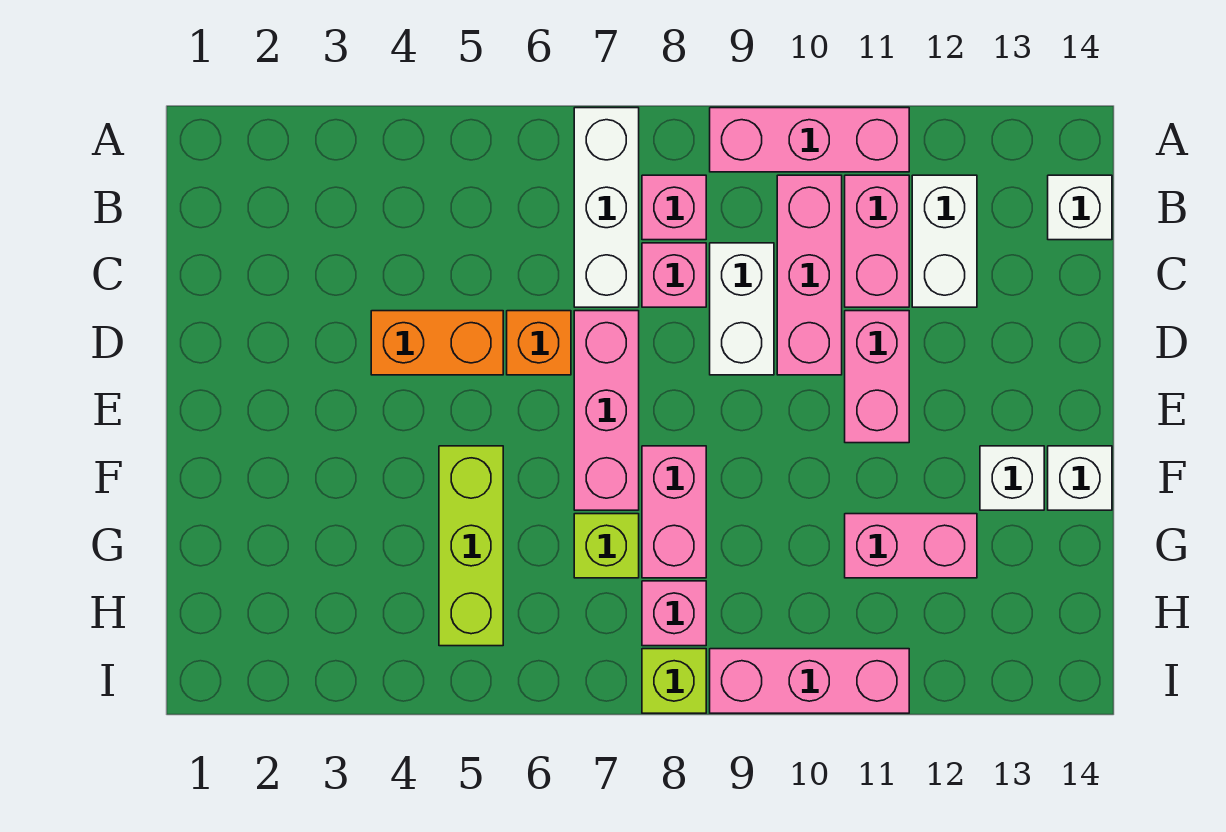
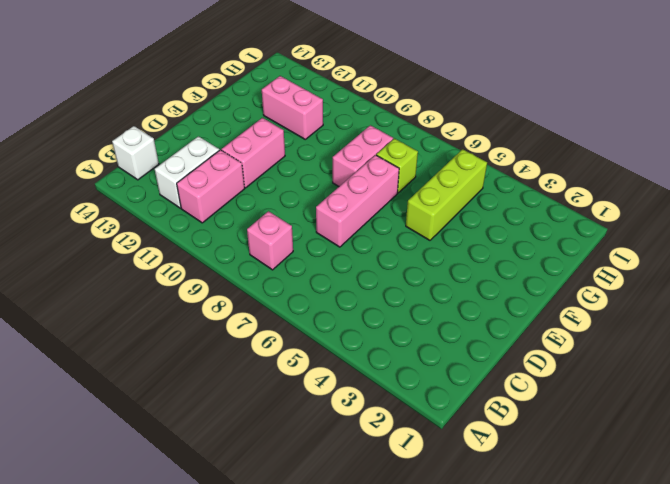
none -> white 1x3 brick [574,108,639,307]
none -> pink 1x3 brick [710,108,909,172]
none -> pink 1x3 brick [777,175,842,375]

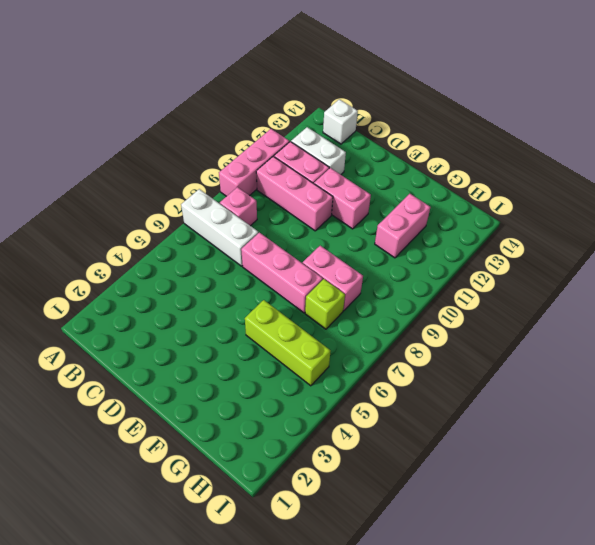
none -> pink 1x1 brick [642,243,706,307]
none -> white 1x2 brick [710,243,774,375]
none -> orange 1x2 brick [371,311,503,375]

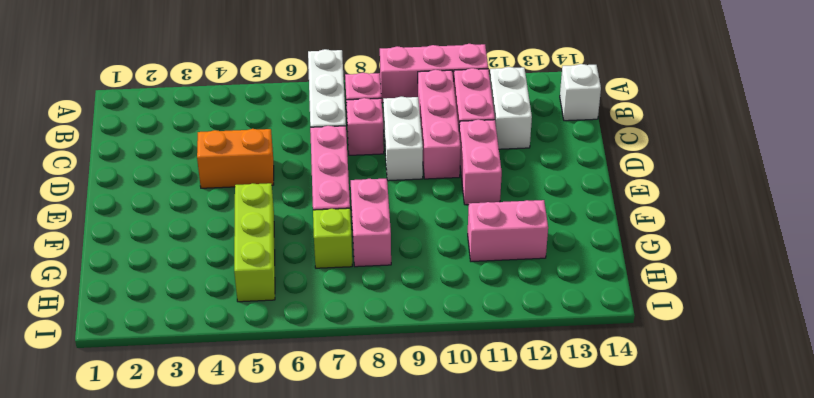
none -> orange 1x1 brick [507,311,571,375]
none -> white 1x1 brick [980,446,1044,510]
none -> white 1x1 brick [1048,446,1112,510]

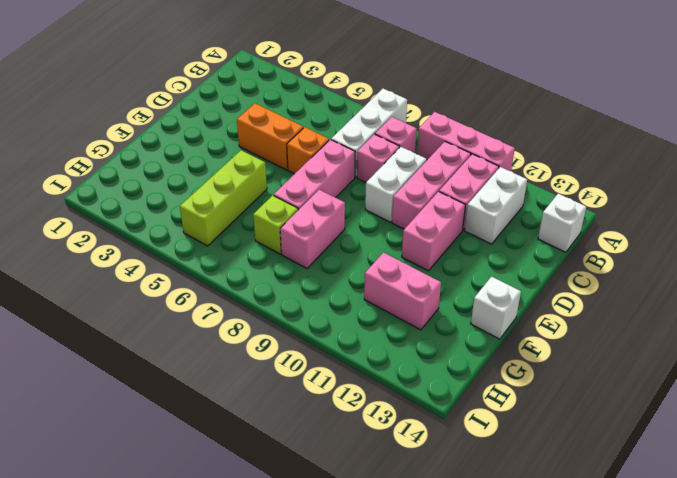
none -> white 1x1 brick [980,446,1044,510]
none -> pink 1x1 brick [642,581,706,646]
none -> lime 1x1 brick [642,649,706,713]

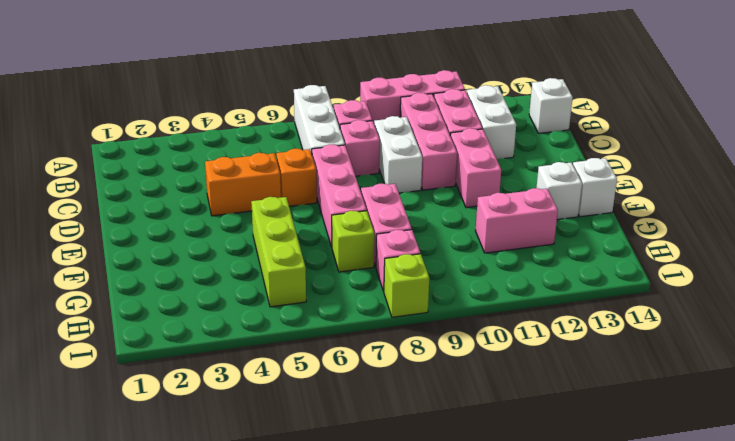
none -> pink 1x3 brick [710,649,909,713]

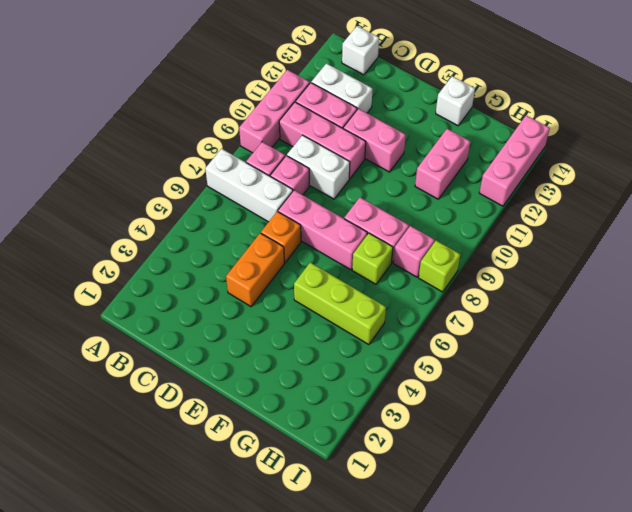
pink 1x3 brick [479,115,550,206] -> pink 1x3 brick moved to [710,649,909,713]
none -> white 1x1 brick [980,446,1044,510]

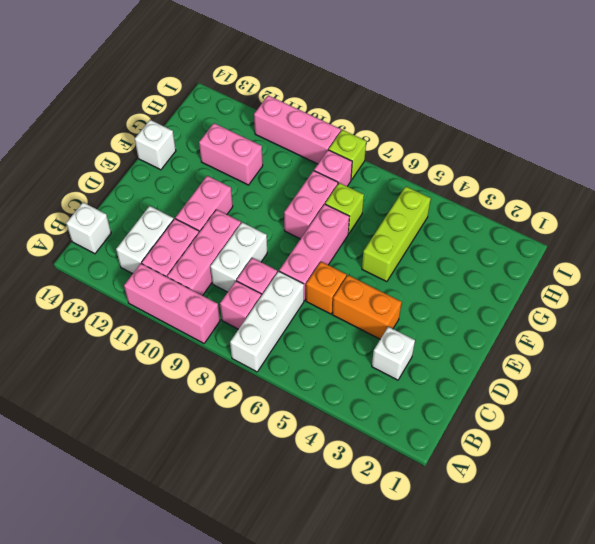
white 1x1 brick [372,327,415,380] -> white 1x1 brick moved to [980,446,1044,510]

